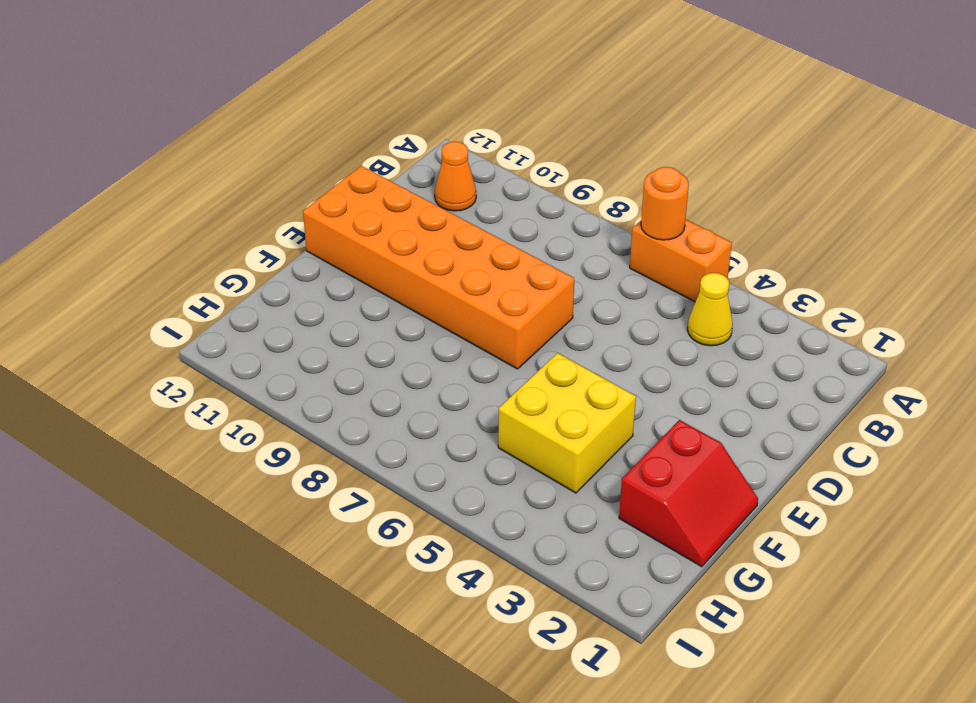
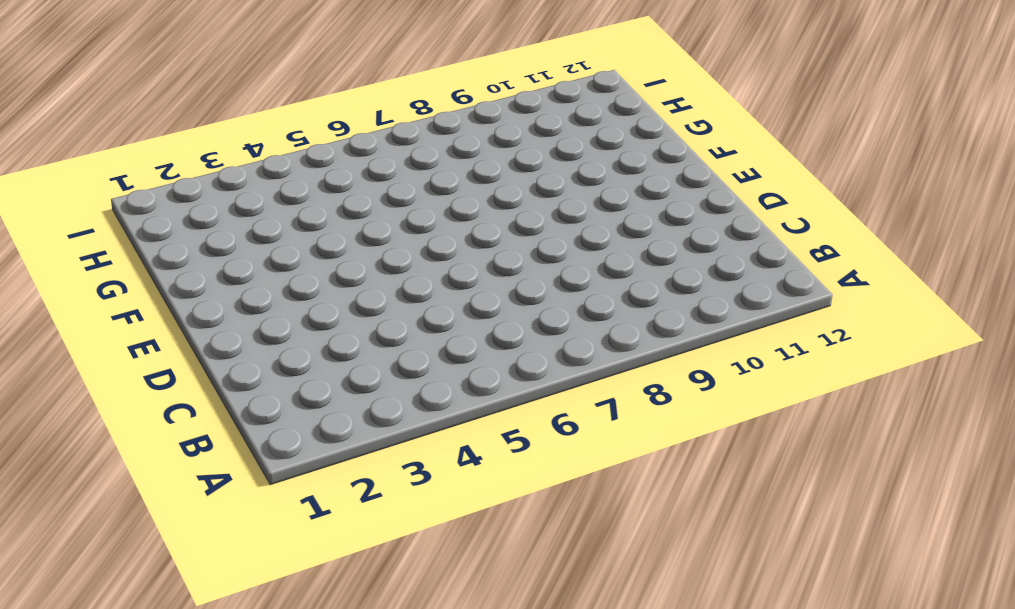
none -> orange 1x2 brick [630,219,732,302]
none -> yellow 1x1 cone [687,273,733,346]

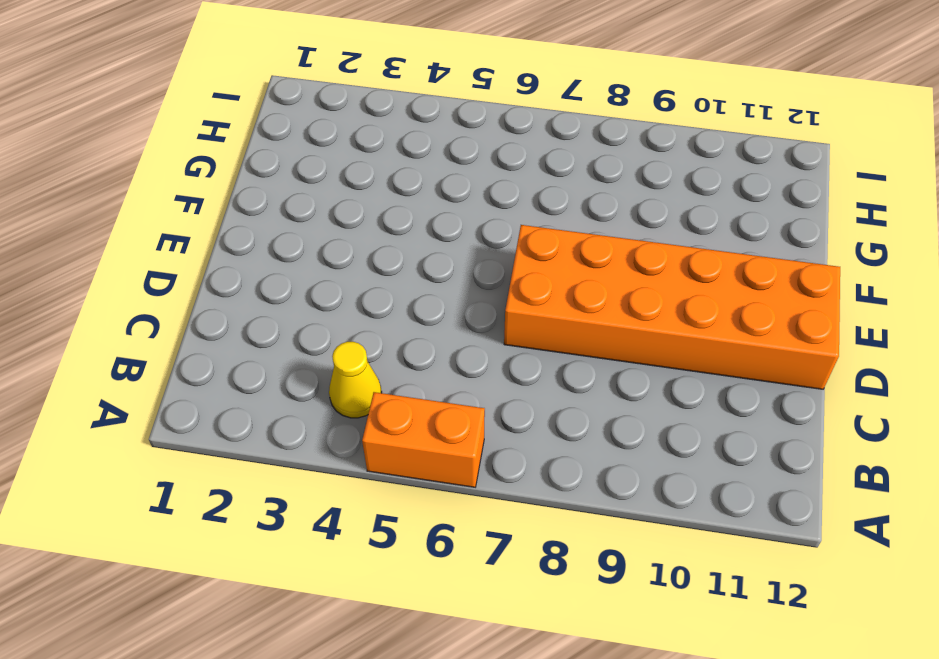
none -> orange 1x1 cone [435,142,476,211]
none -> red 2x2 slope [619,420,758,567]

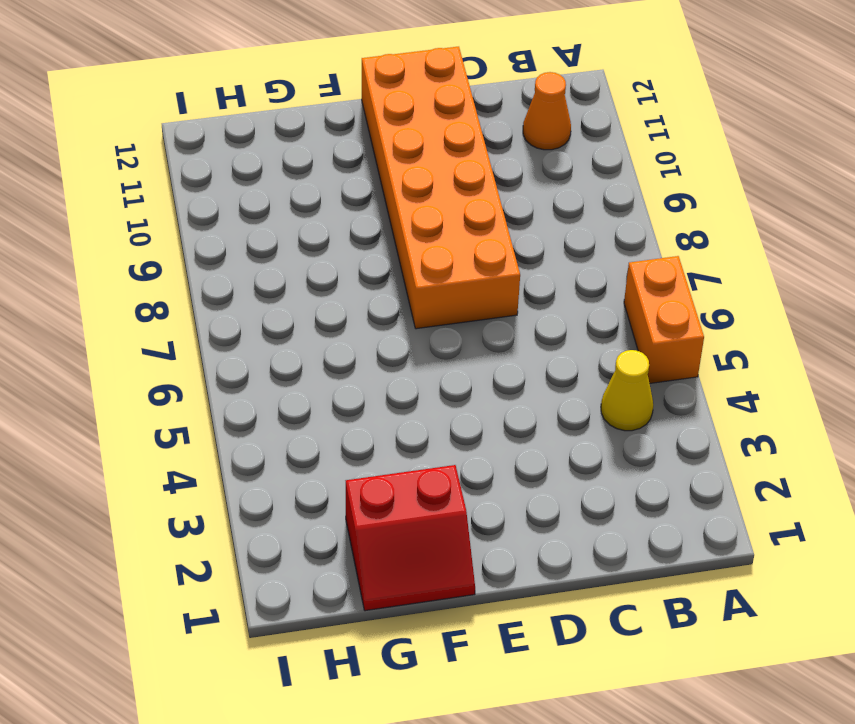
none -> yellow 2x2 brick [498,353,636,493]
none -> orange 1x1 round brick [641,167,689,240]

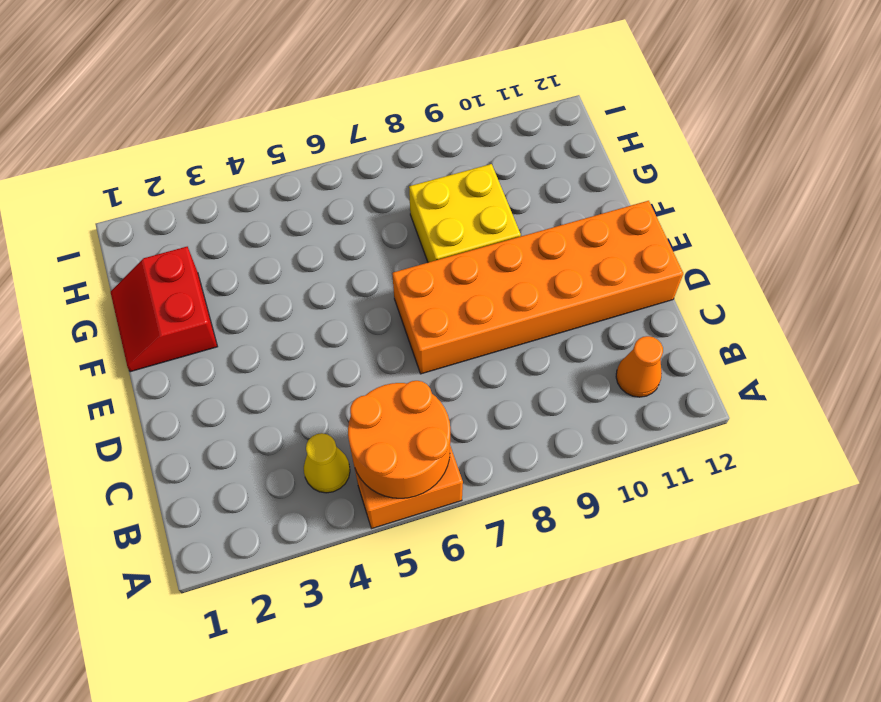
orange 2x2 round brick [348,381,450,498] -> orange 1x1 round brick [641,167,689,240]
yellow 2x2 brick [409,164,521,262] -> yellow 2x2 brick moved to [498,353,636,493]

